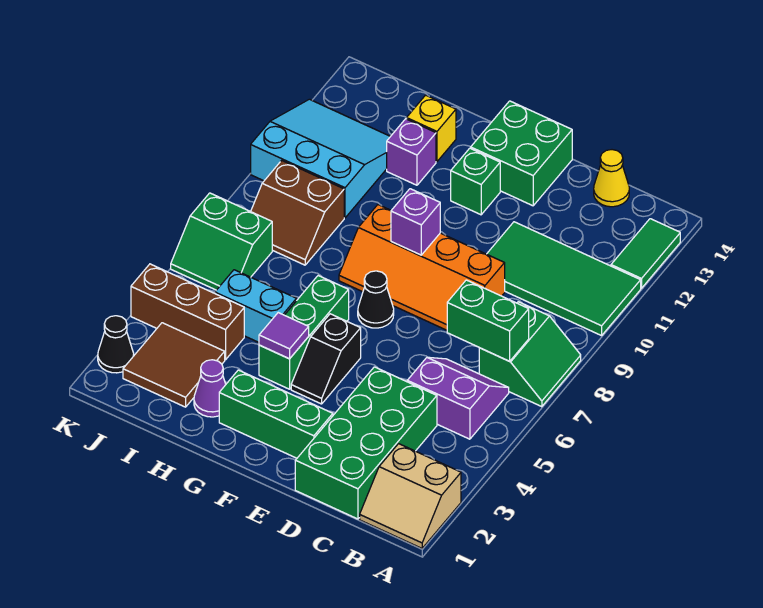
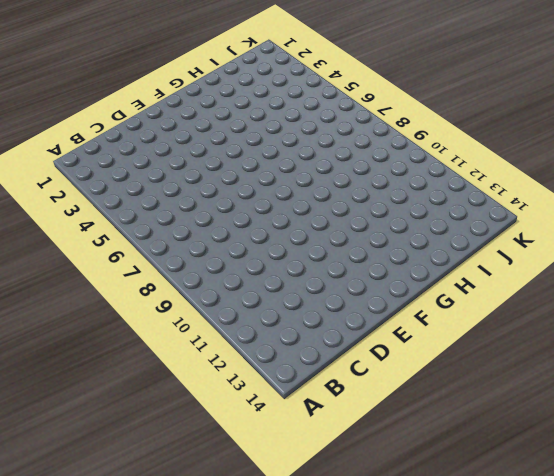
none -> tan 2x2 slope [360,444,461,548]
none -> green 2x2 slope [479,302,581,407]
none -> green 2x4 tile [487,222,641,336]

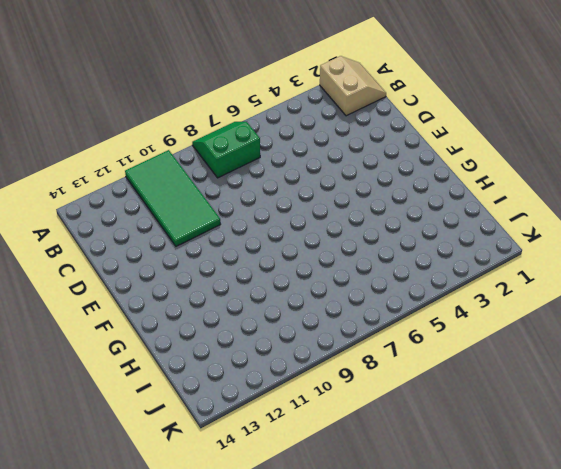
none -> green 1x2 tile [611,219,680,288]
none -> purple 2x2 slope [407,357,509,439]
none -> green 2x4 brick [295,367,437,519]

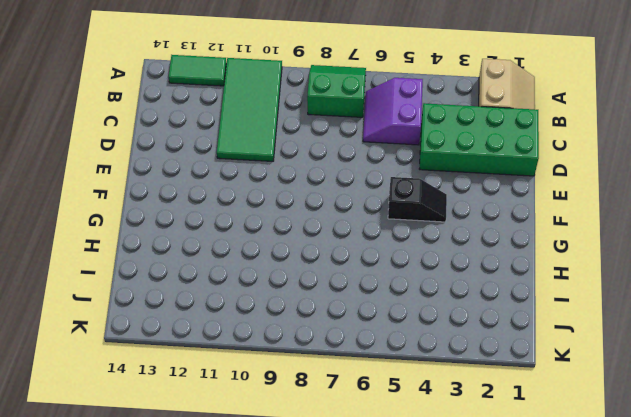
none -> yellow 1x1 cone [594,150,629,207]
none -> orange 2x4 slope [339,205,505,330]
none -> green 1x3 brick [219,370,333,458]

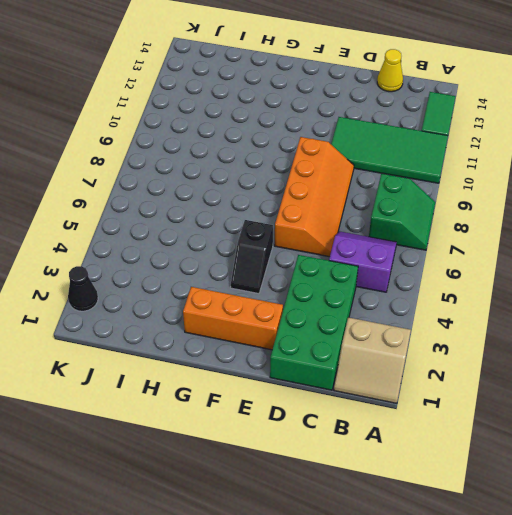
orange 2x4 slope [274,137,354,257] -> orange 2x4 slope turned to [339,205,505,330]
orange 1x3 brick [183,287,283,350] -> green 1x3 brick [219,370,333,458]
none -> green 2x2 brick [471,101,572,206]
none -> black 1x1 cone [358,271,394,328]
none -> green 1x1 brick [451,148,500,215]

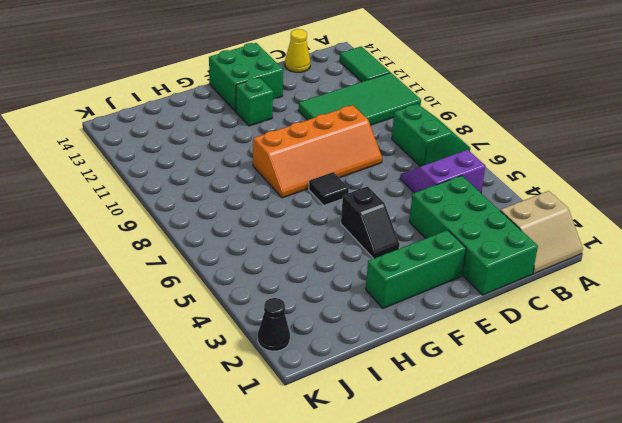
black 1x1 tile [309,172,349,205] -> black 1x1 cone [358,271,394,328]
none -> green 1x3 brick [259,276,349,389]
none -> purple 1x1 cone [194,360,226,417]
none -> cyan 1x2 brick [215,270,296,342]

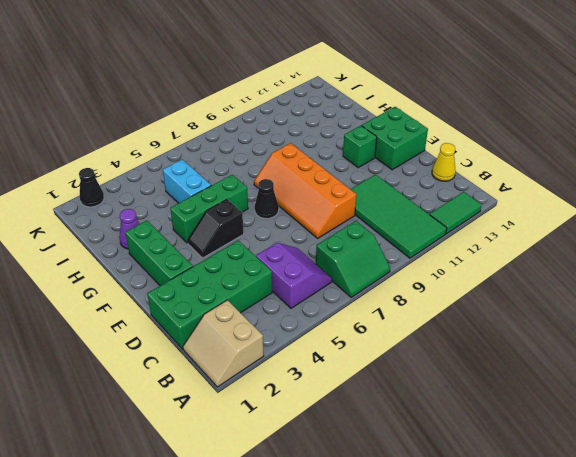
none -> purple 1x1 brick [387,119,436,185]
none -> yellow 1x1 brick [407,95,456,162]
none -> brown 2x2 tile [123,323,225,407]

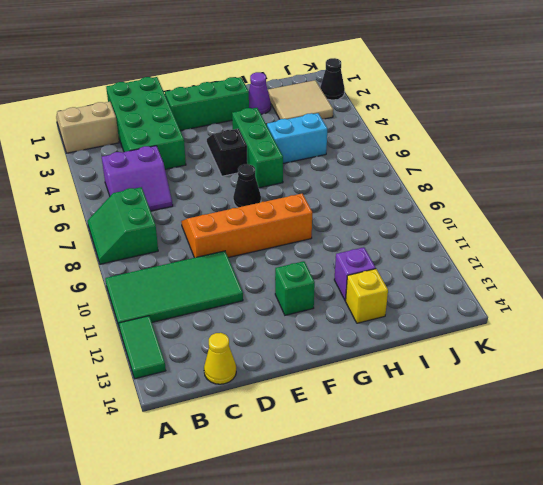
tan 2x2 tile [268,80,333,119] -> brown 2x2 tile [123,323,225,407]
none -> green 2x2 brick [471,101,572,206]
none -> brown 1x3 brick [131,264,244,360]
none -> brown 2x2 slope [251,160,344,265]

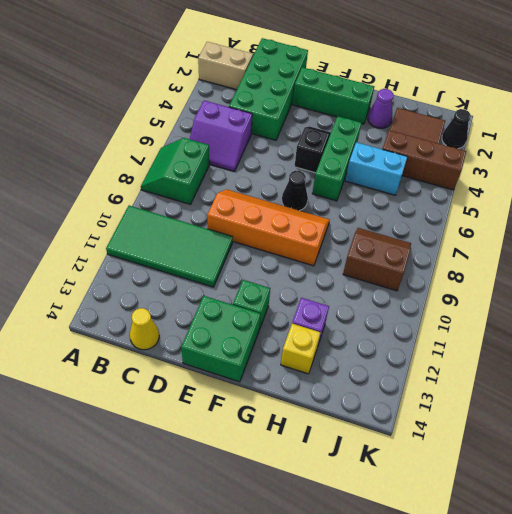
none -> green 1x2 tile [611,219,680,288]
none -> cyan 3x3 slope [251,99,391,218]
none -> green 2x2 slope [171,193,272,290]

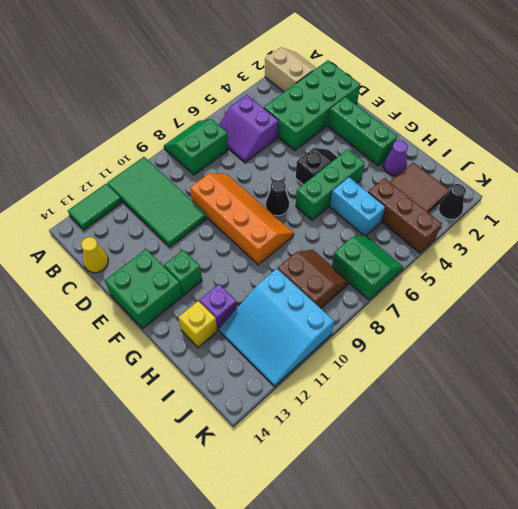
none -> green 1x2 brick [447,280,529,361]
none -> purple 1x1 brick [391,189,440,255]
none -> purple 1x1 tile [259,313,309,359]

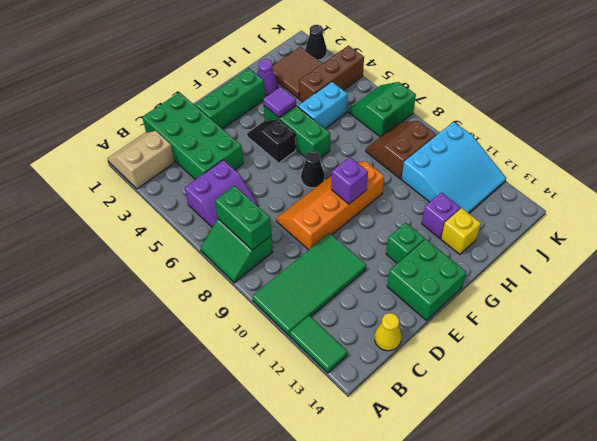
green 1x2 brick [215,186,272,250] -> green 1x2 brick turned to [447,280,529,361]

